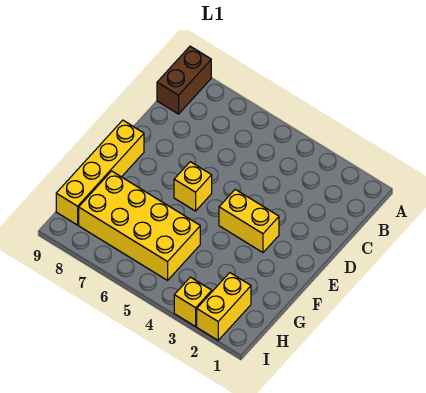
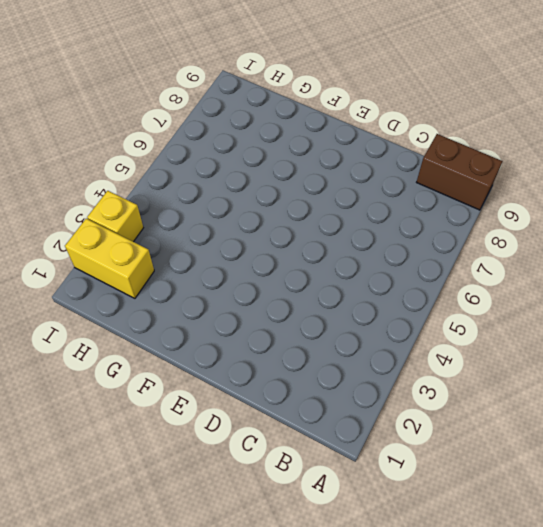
none -> yellow 1x2 brick [219,189,279,253]
none -> yellow 1x1 brick [174,162,212,211]

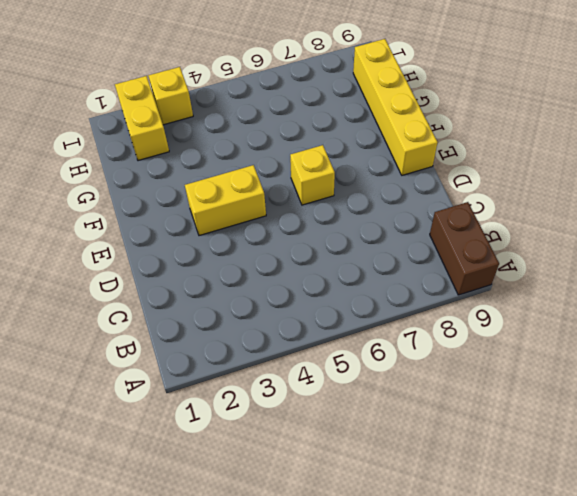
none -> yellow 2x4 brick [79,171,200,280]

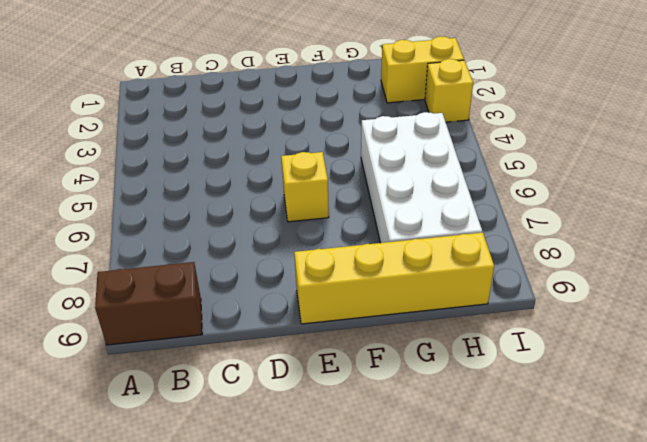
white 2x4 brick [361,112,482,243] -> yellow 2x4 brick [79,171,200,280]
none -> yellow 1x2 brick [219,189,279,253]

